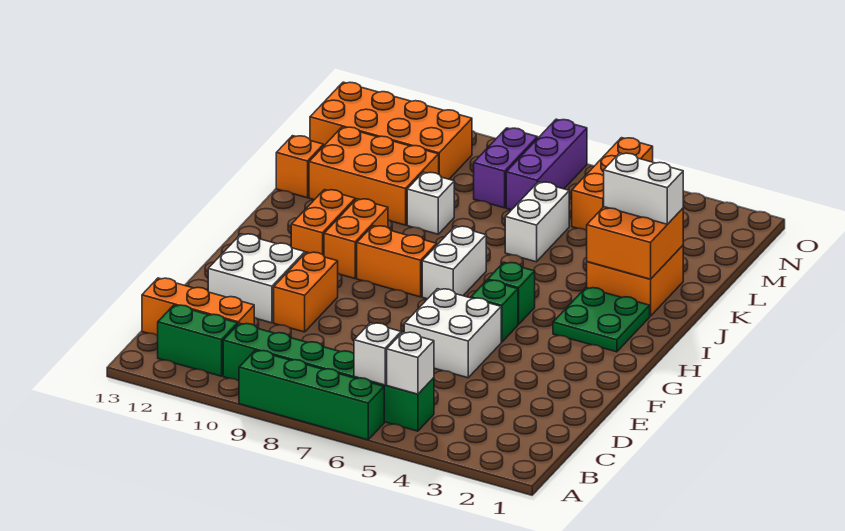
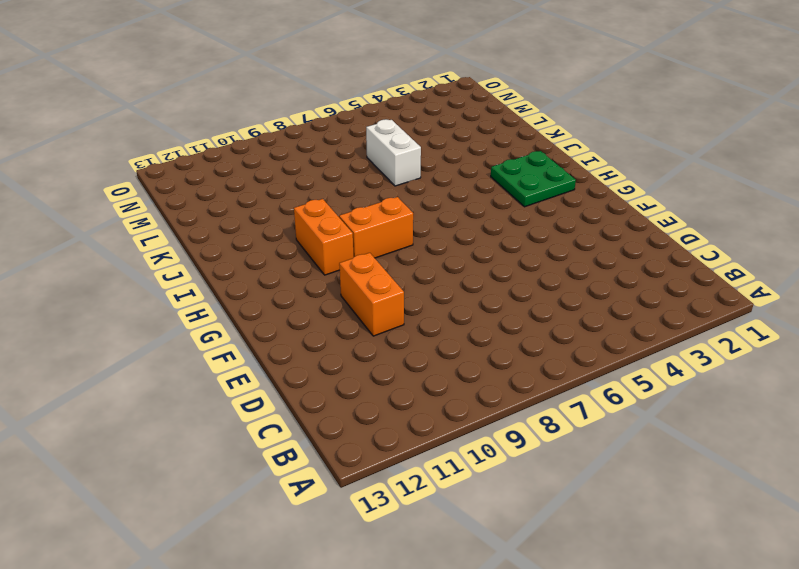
none -> green 1x4 brick [239,350,384,440]
none -> green 1x6 brick [223,323,434,431]
none -> green 1x2 brick [158,305,238,376]

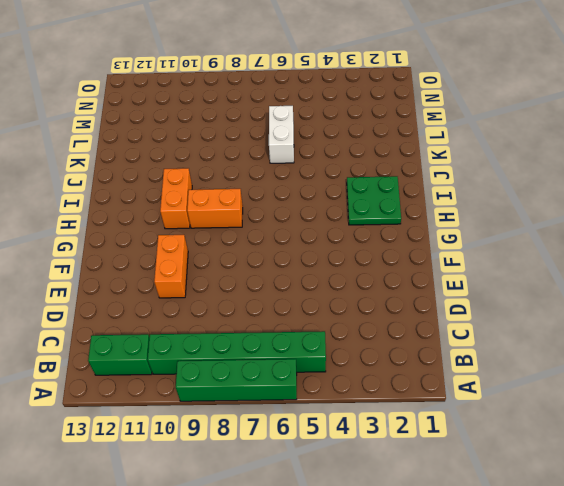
none -> orange 1x3 brick [142,278,254,336]
none -> white 2x2 brick [404,289,501,378]
none -> white 2x2 brick [208,234,305,323]

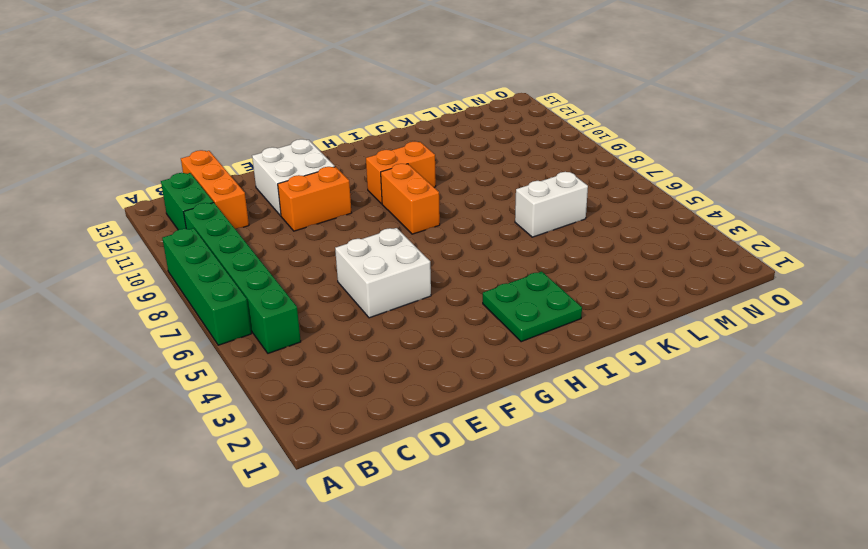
none -> green 1x1 brick [471,280,518,342]
none -> green 1x1 brick [488,262,535,324]
none -> white 1x2 brick [422,226,486,299]

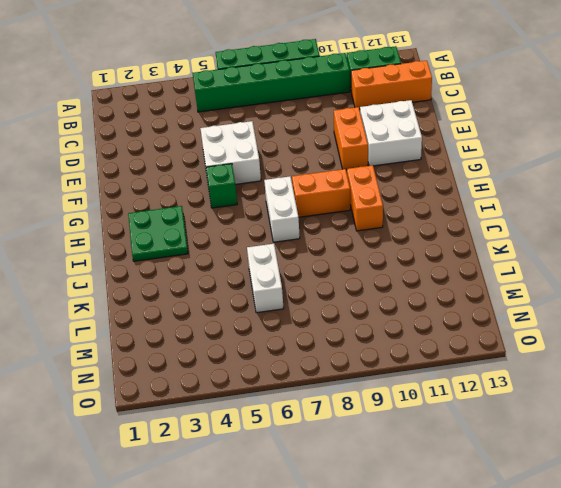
none -> green 1x1 brick [488,262,535,324]
none -> orange 1x2 brick [291,190,355,255]
none -> orange 2x2 brick [587,246,683,316]

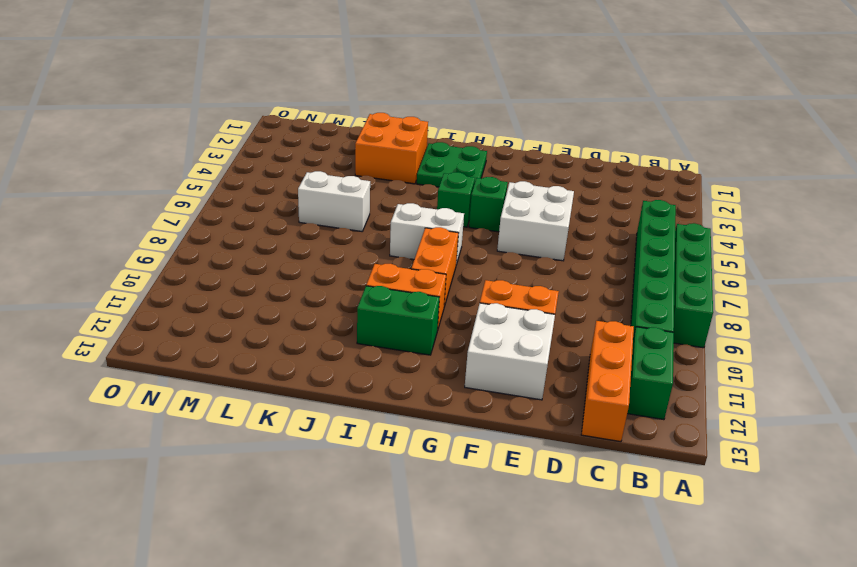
green 1x2 brick [357,286,439,355] -> orange 1x2 brick [291,190,355,255]
none -> white 1x1 brick [407,172,454,234]
none -> orange 2x3 brick [309,127,439,225]
none -> orange 1x1 brick [276,136,324,198]

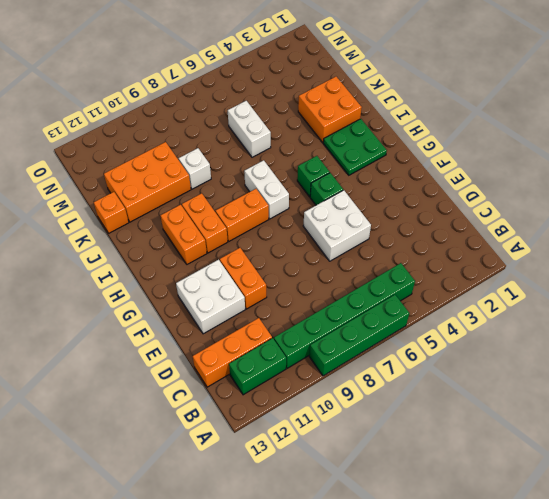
none -> orange 1x3 brick [572,138,653,230]
none -> purple 1x3 brick [506,119,587,210]
none -> purple 1x2 brick [474,128,538,208]

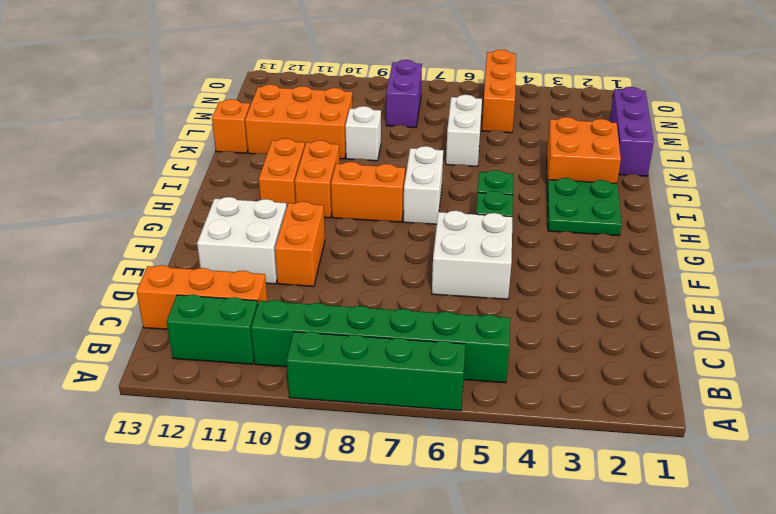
purple 1x3 brick [610,87,654,176] -> purple 1x3 brick moved to [506,119,587,210]
none -> orange 2x4 brick [310,82,472,179]
none -> white 1x1 brick [387,332,434,394]
none -> white 1x1 brick [354,323,401,385]

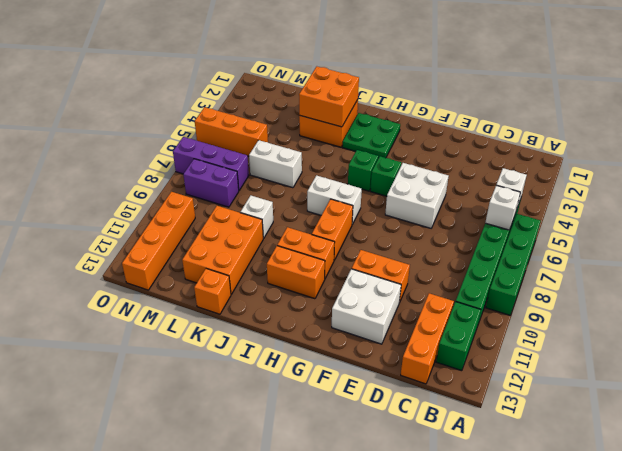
orange 1x4 brick [122,192,195,290] -> orange 2x4 brick [310,82,472,179]
none -> white 1x2 brick [604,153,683,224]

